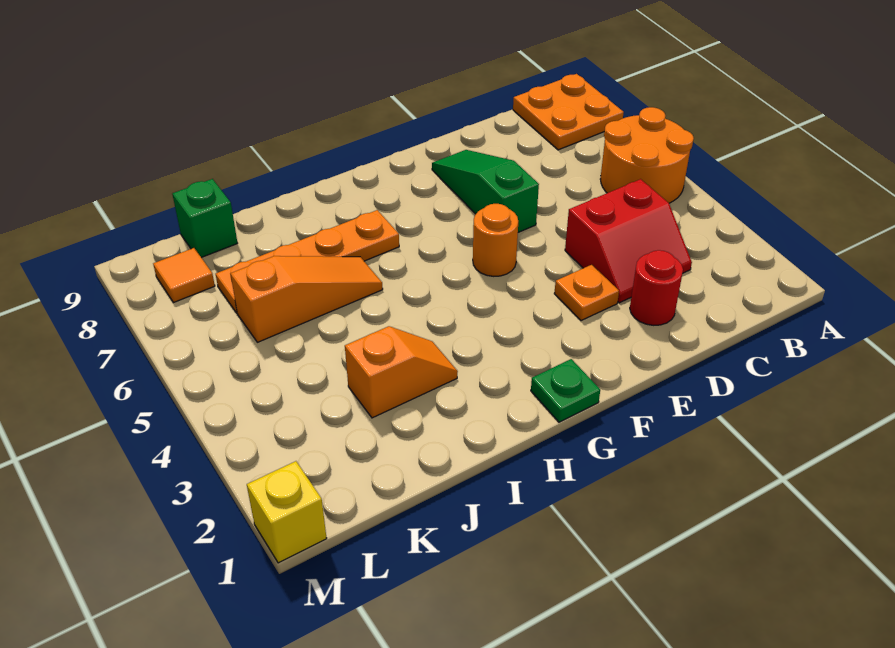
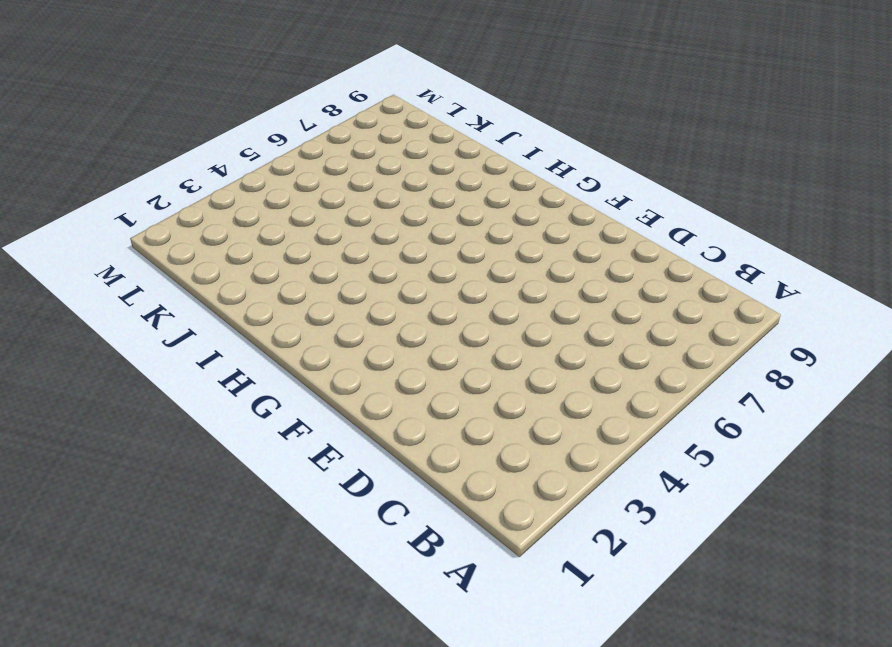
none -> orange 2x2 round brick [600,107,694,203]
none -> orange 2x2 plate [513,74,624,150]
none -> red 2x2 slope [565,179,692,303]

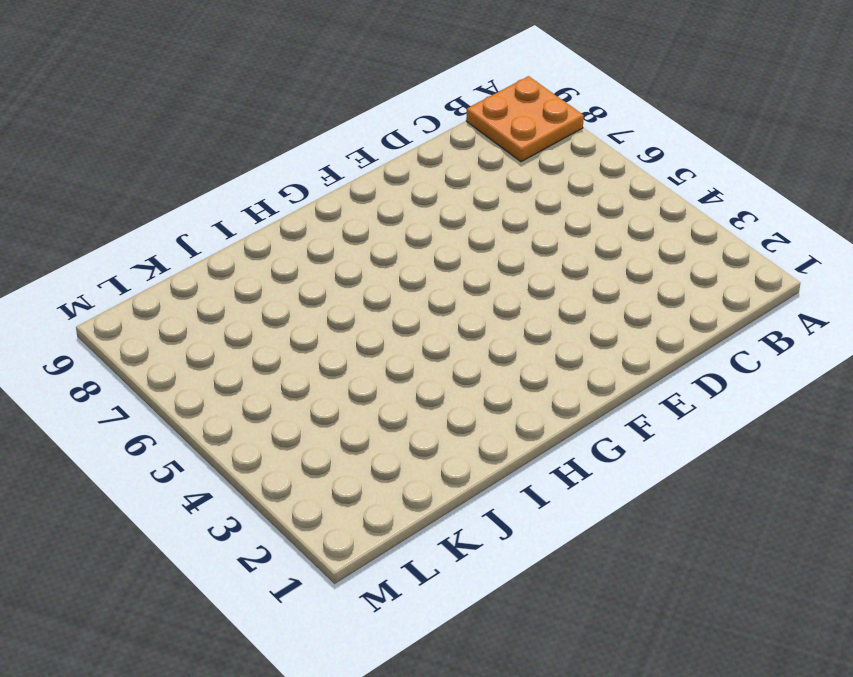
none -> orange 2x2 round brick [600,107,694,203]
none -> red 2x2 slope [565,179,692,303]
none -> red 1x1 round brick [630,250,683,325]

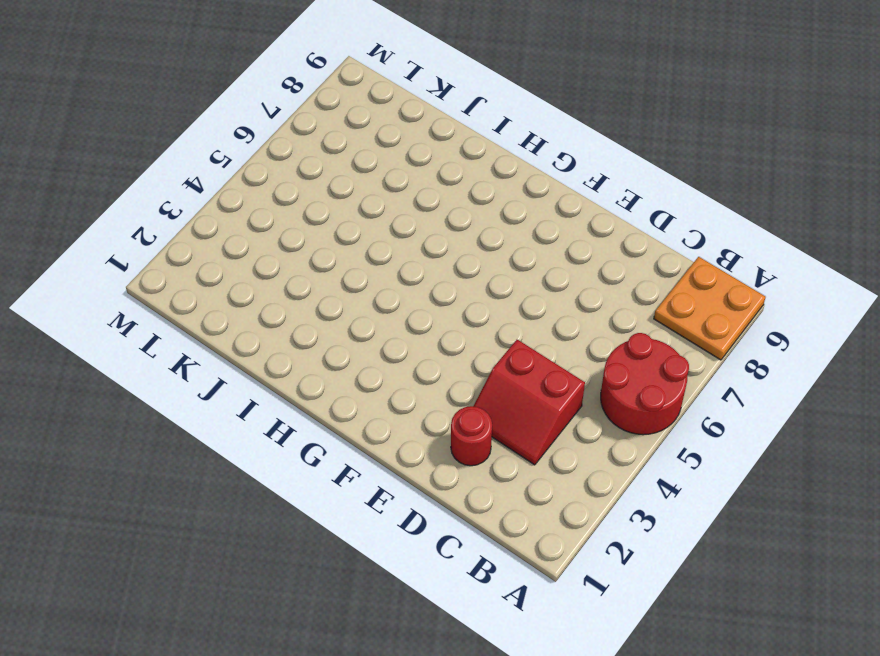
red 2x2 round brick [601,333,689,435] -> orange 2x2 round brick [600,107,694,203]
none -> orange 1x1 plate [554,265,619,321]
none -> green 1x3 slope [432,150,539,232]
none -> orange 1x1 round brick [473,204,518,276]

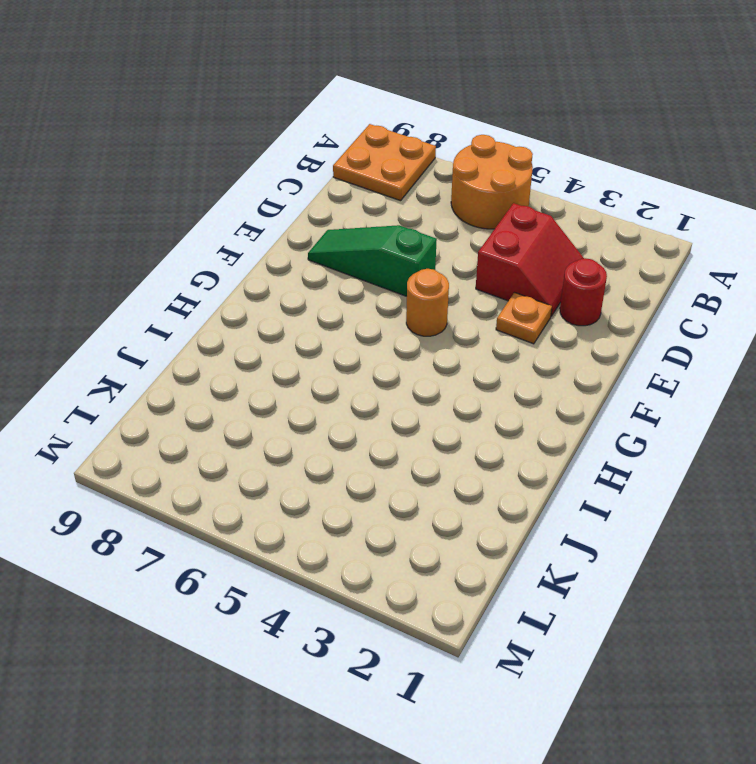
none -> green 1x1 plate [531,359,600,422]
none -> orange 1x4 plate [216,210,399,313]
none -> orange 1x2 slope [345,326,458,418]

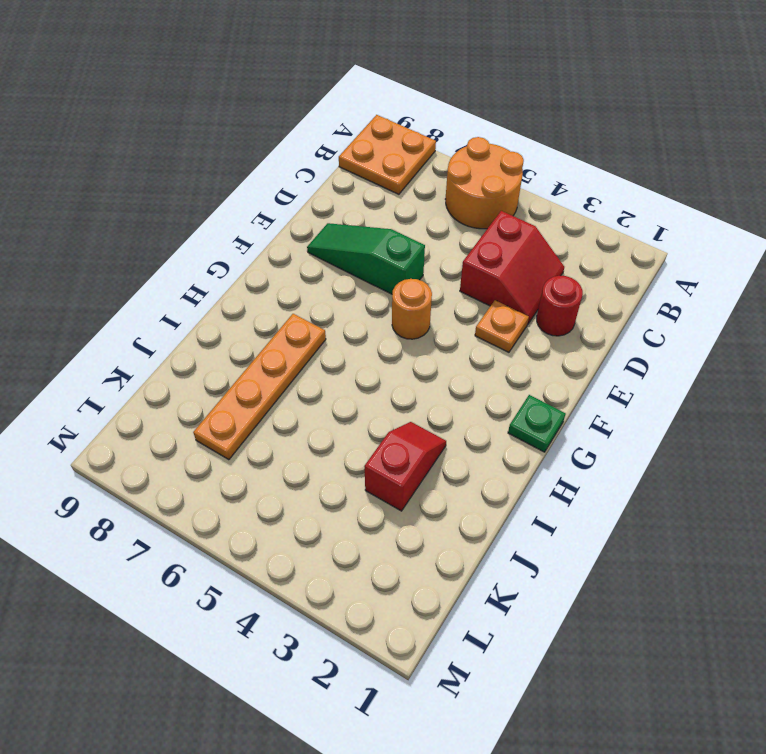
red 1x2 slope [364,422,446,511] -> orange 1x2 slope [345,326,458,418]
none -> orange 1x3 slope [230,256,383,342]
none -> green 1x1 brick [172,179,237,258]
none -> orange 1x1 tile [153,248,215,303]

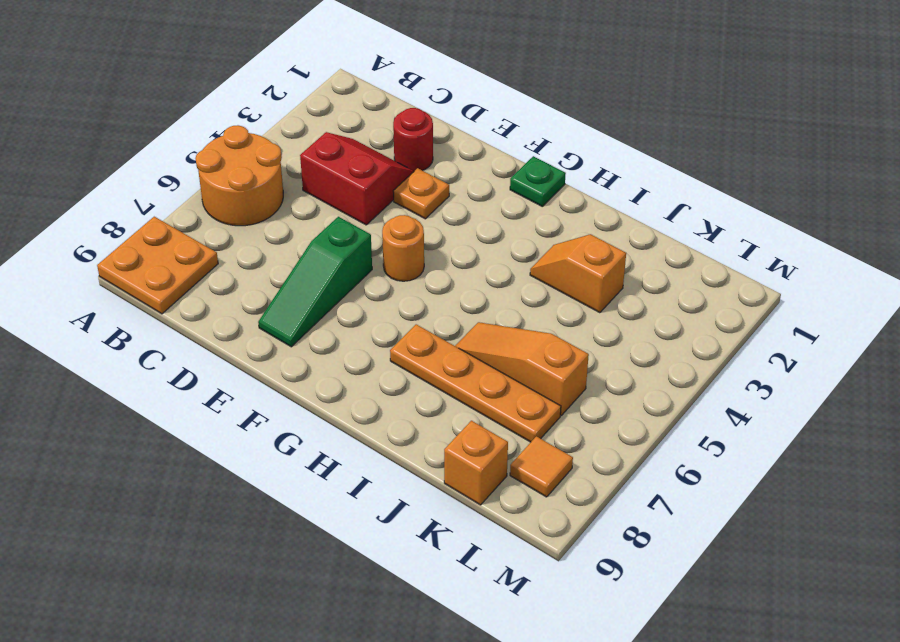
orange 1x1 brick [444,421,508,505] -> green 1x1 brick [172,179,237,258]
none -> yellow 1x1 brick [247,461,327,563]

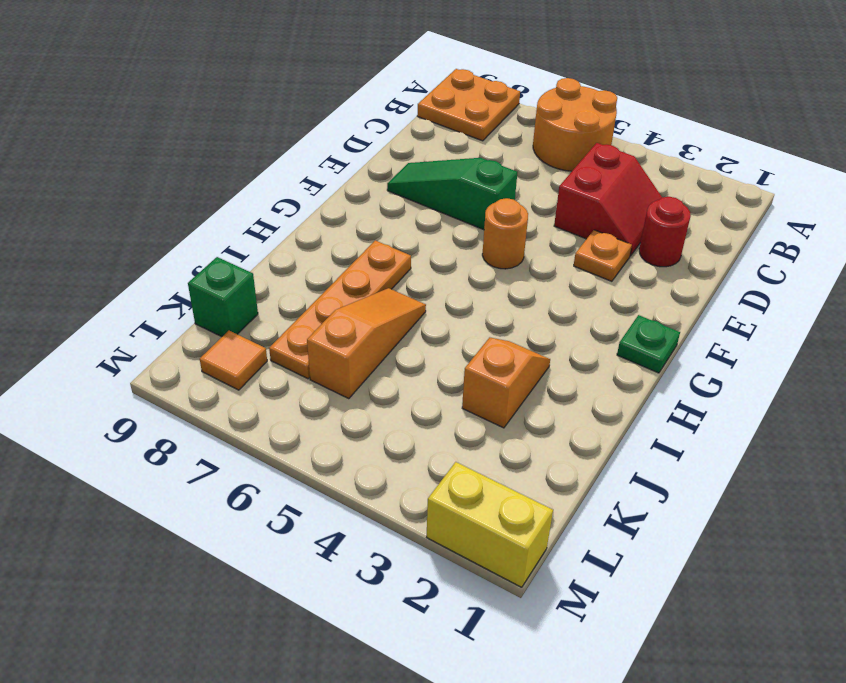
yellow 1x2 brick [427,462,553,587] -> yellow 1x1 brick [247,461,327,563]

